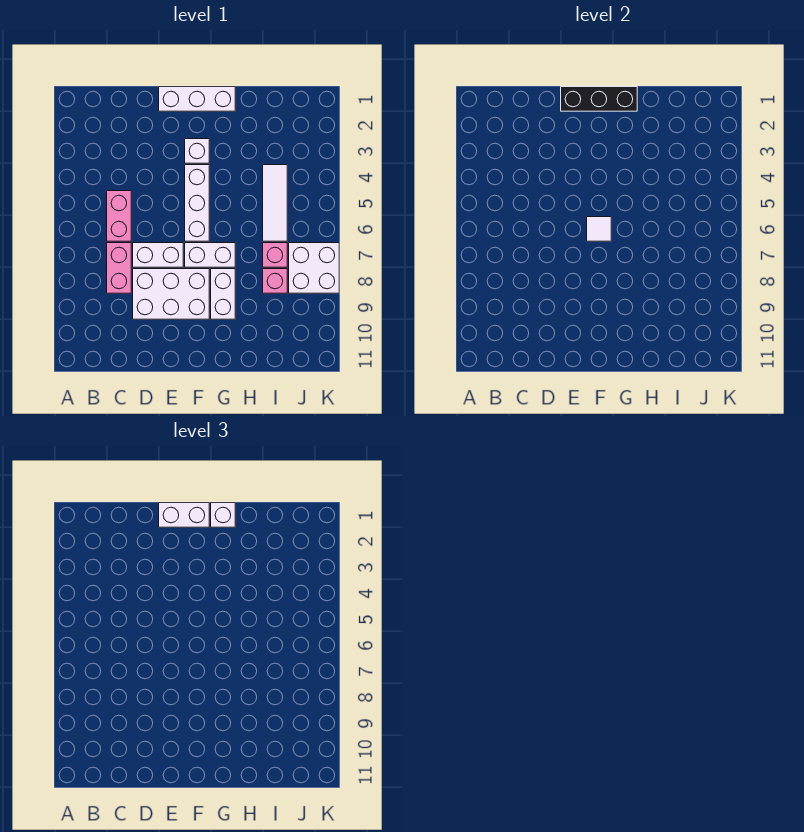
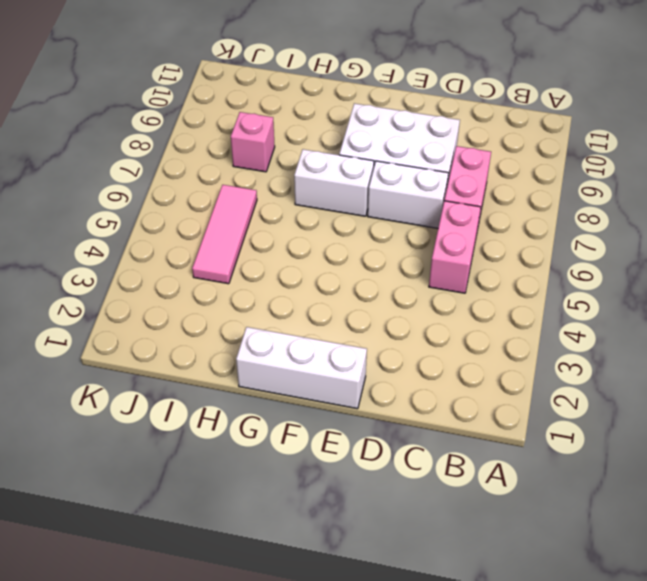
pink 1x3 tile [192,185,257,284] -> white 1x3 tile [263,165,287,241]
none -> white 1x1 brick [185,139,209,163]
none -> white 1x3 brick [185,165,209,241]
none -> white 1x2 brick [211,269,235,319]

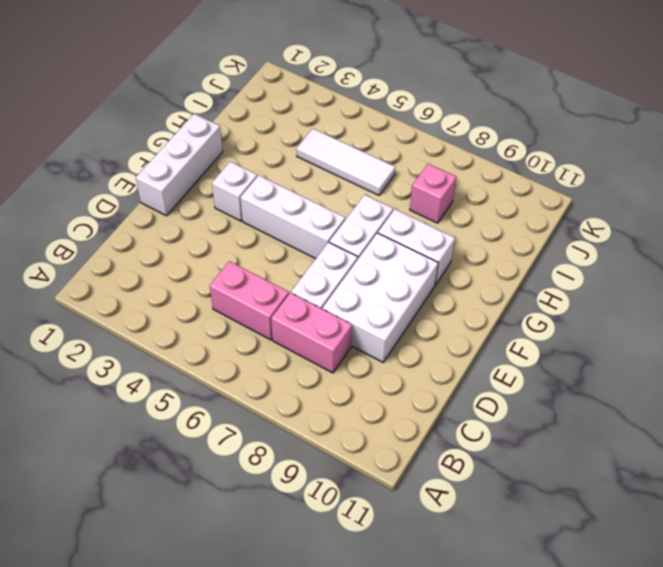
none -> pink 1x1 brick [263,243,287,267]
none -> white 2x2 brick [289,243,339,293]
none -> black 1x3 brick [561,87,637,111]

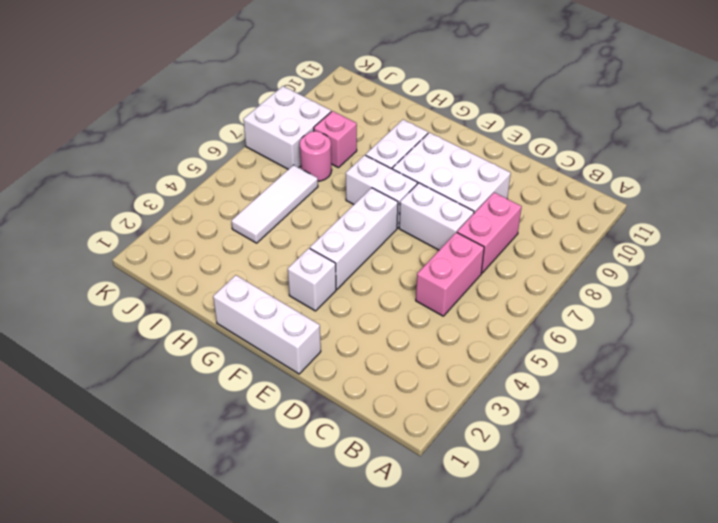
pink 1x1 round brick [300,131,332,181] -> pink 1x1 brick [263,243,287,267]
none -> black 1x3 brick [561,87,637,111]
none -> white 1x1 tile [587,217,611,241]
none -> white 1x2 brick [159,503,209,527]

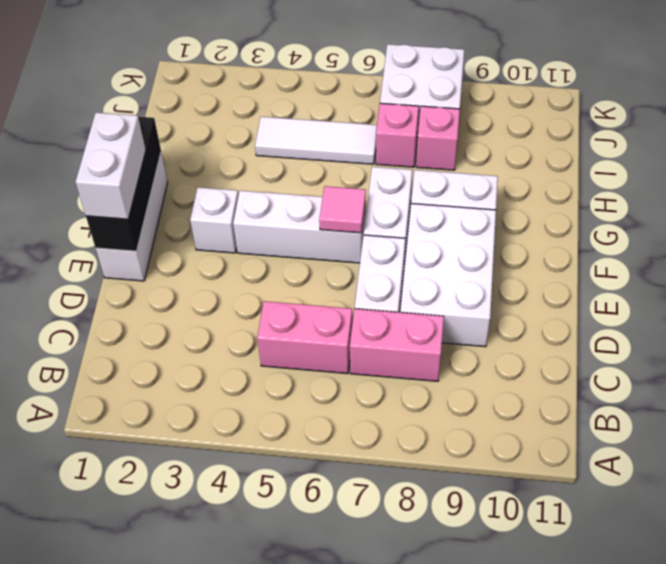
pink 1x1 tile [319,186,366,233] -> white 1x1 tile [587,217,611,241]
none -> white 1x1 brick [211,503,235,527]

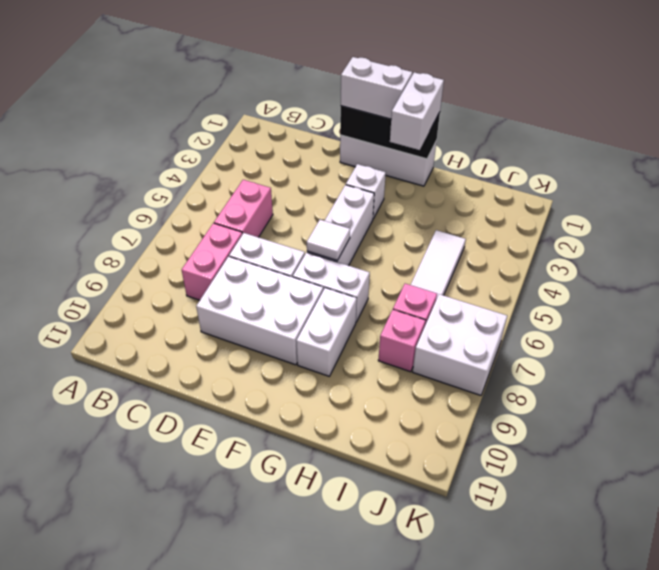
white 1x2 brick [390,72,444,150] -> white 1x1 brick [211,503,235,527]

